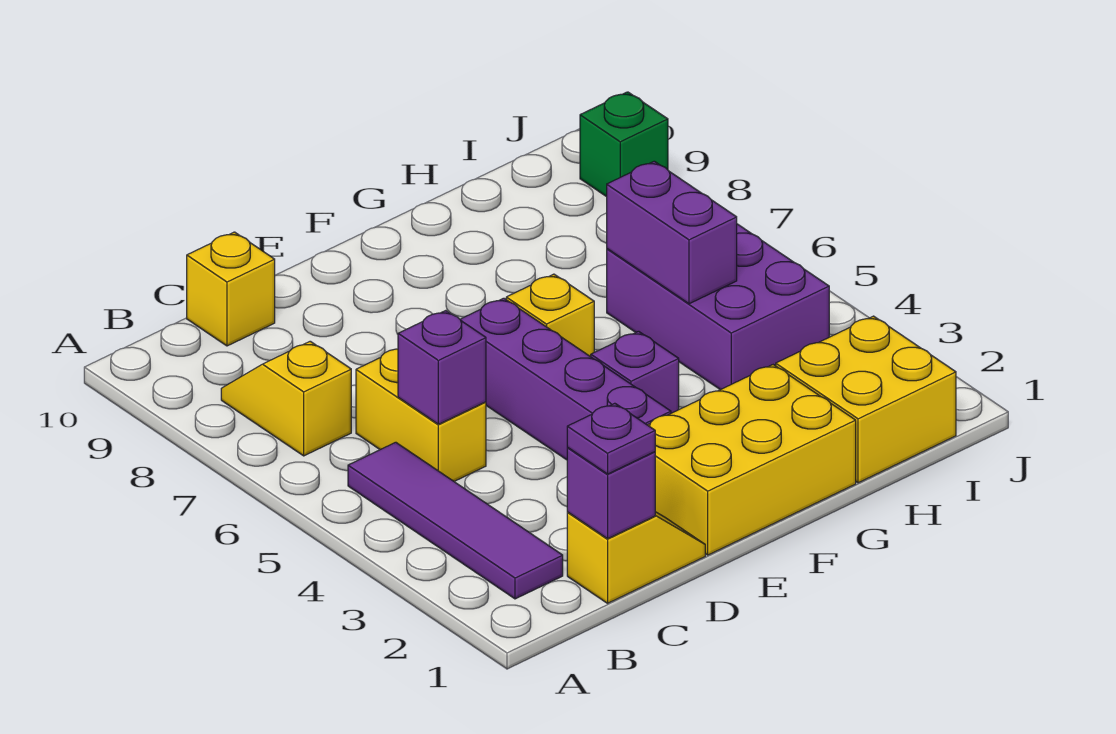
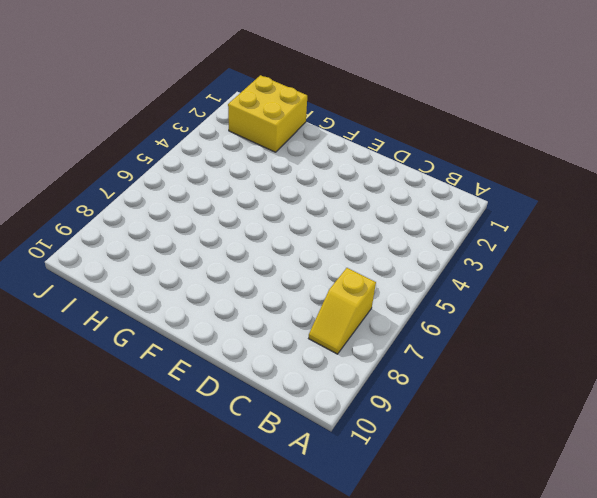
none -> purple 1x4 tile [348,442,563,599]
none -> yellow 1x2 slope [567,512,705,603]
none -> yellow 1x2 brick [356,349,486,481]

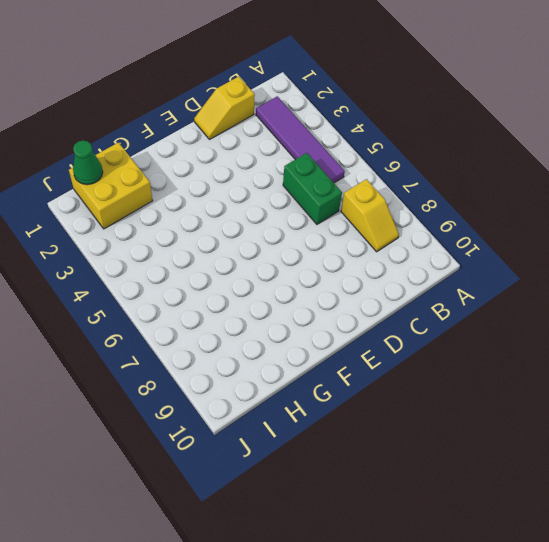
green 1x2 brick [283,153,342,224] -> yellow 1x2 brick [356,349,486,481]
green 1x1 cone [73,141,103,185] -> none
none -> yellow 1x1 brick [187,232,275,346]
none -> yellow 2x3 brick [648,365,856,555]
none -> purple 1x4 brick [460,298,671,460]

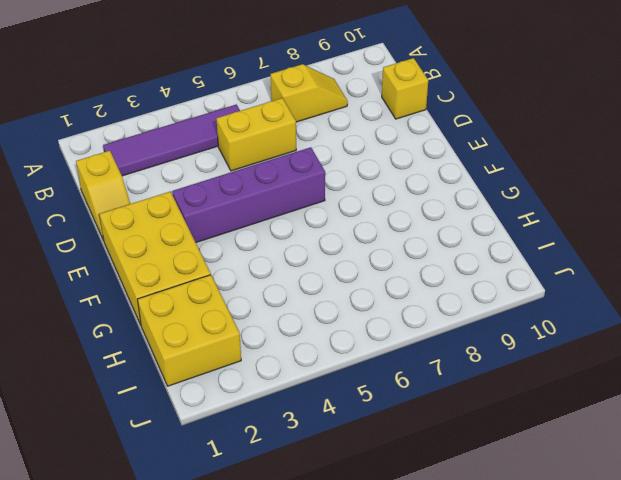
none -> purple 1x1 brick [591,331,679,413]
none -> yellow 1x1 brick [506,274,594,357]
none -> purple 2x3 brick [607,224,829,390]

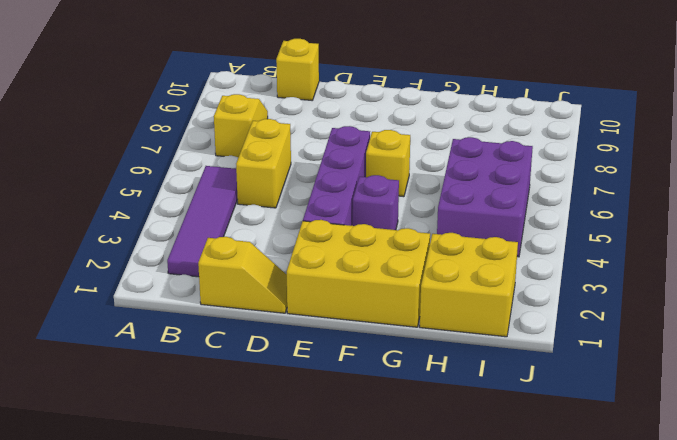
none -> green 1x1 brick [580,92,668,197]
none -> purple 1x1 brick [567,448,655,539]
none -> purple 1x1 brick [398,311,486,424]

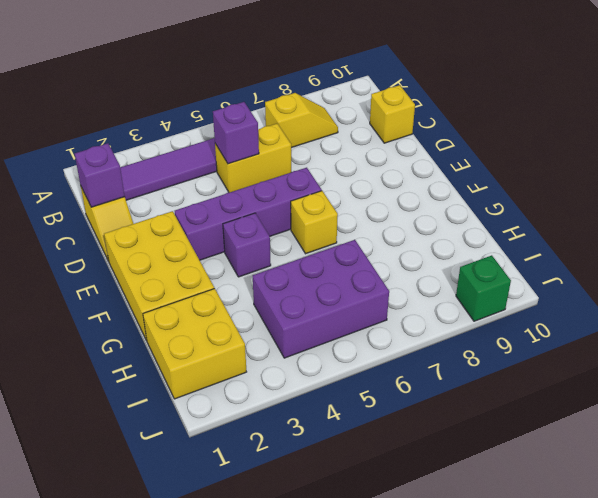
none -> purple 1x2 brick [607,161,737,304]
none -> purple 1x1 plate [567,403,655,474]

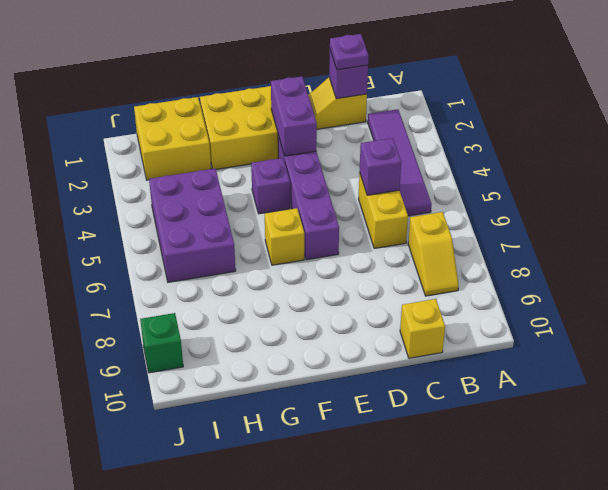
purple 1x2 brick [271,76,317,156] -> purple 1x2 brick moved to [607,161,737,304]

